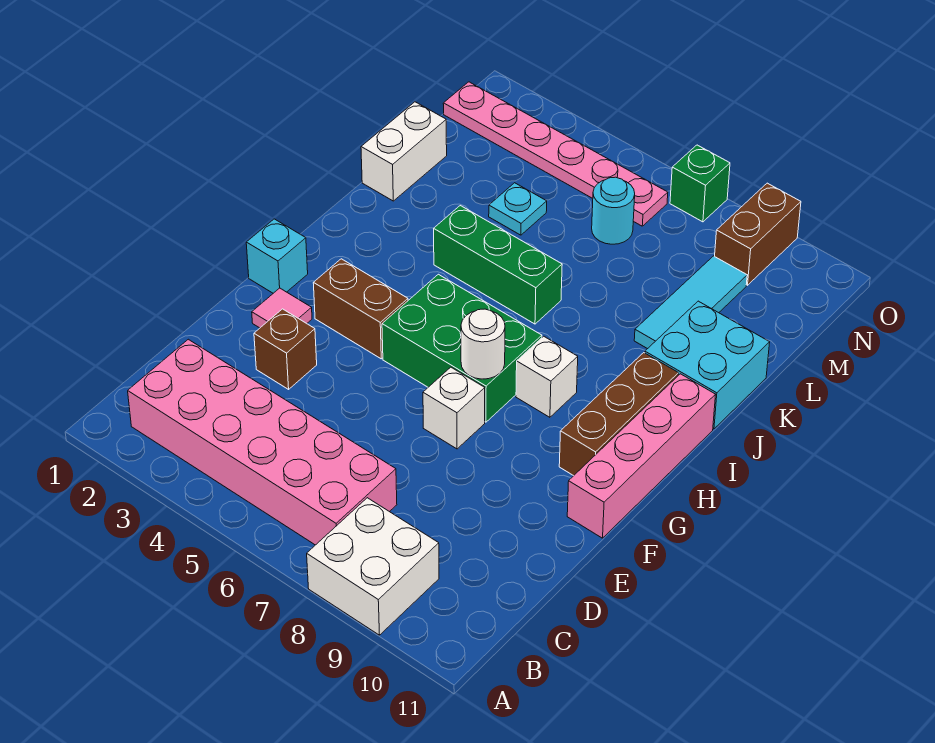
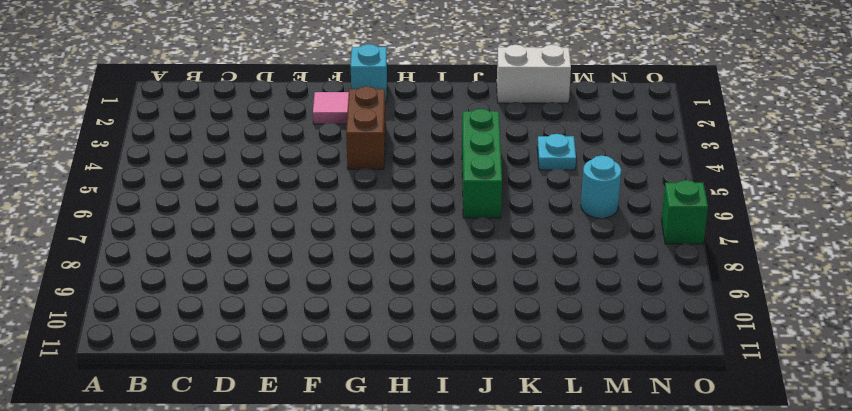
none -> white 2x2 brick [307,498,439,635]
none -> pink 2x6 brick [128,339,397,545]
none -> brown 1x1 brick [254,309,317,389]

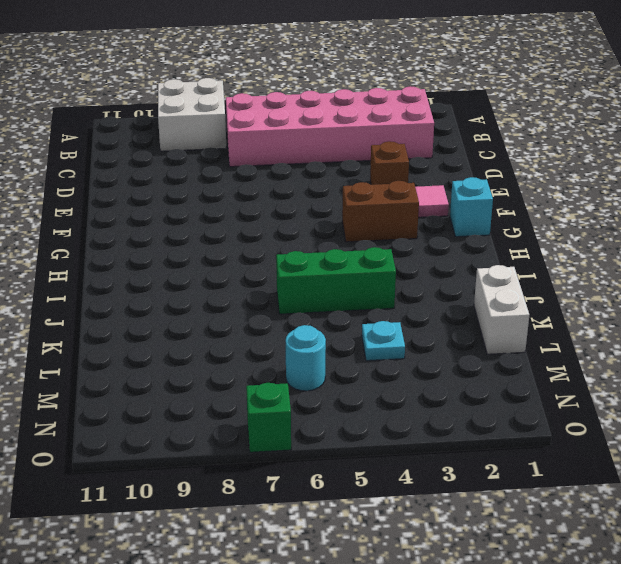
none -> white 1x1 brick [423,367,485,449]
none -> pink 1x4 brick [567,374,716,538]
none -> green 2x3 brick [382,274,542,422]

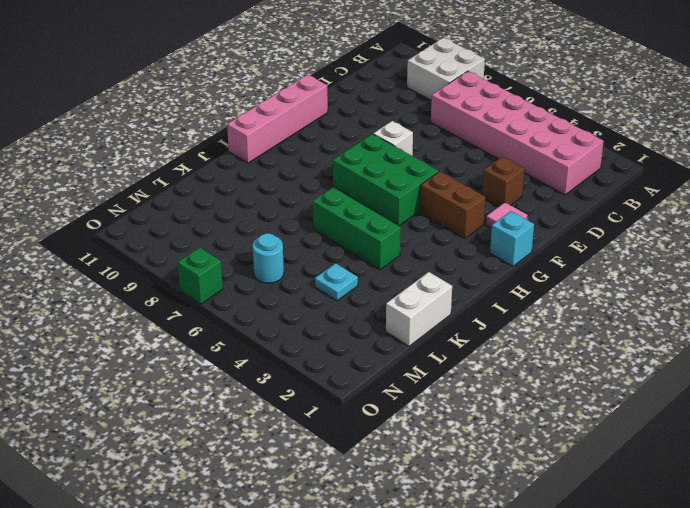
none -> brown 1x3 brick [559,353,678,476]
none -> white 1x1 brick [516,336,578,417]
none -> cyan 2x2 brick [645,301,770,429]

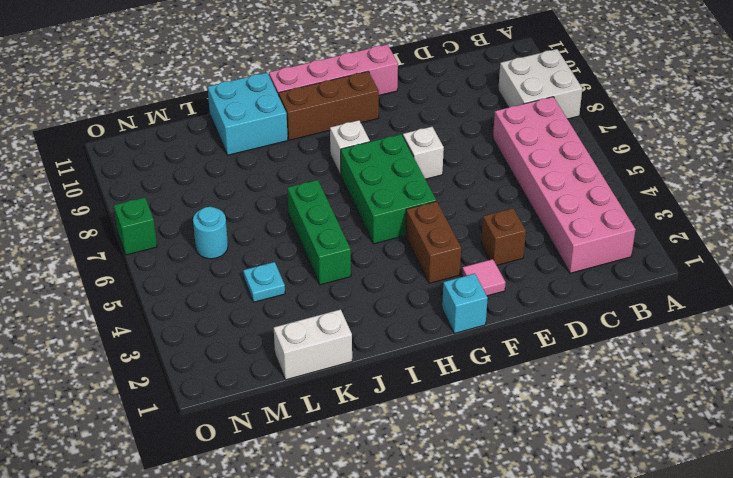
none -> cyan 1x3 tile [634,256,747,349]
none -> pink 1x6 plate [443,82,668,226]
none -> brown 1x2 brick [715,183,801,285]

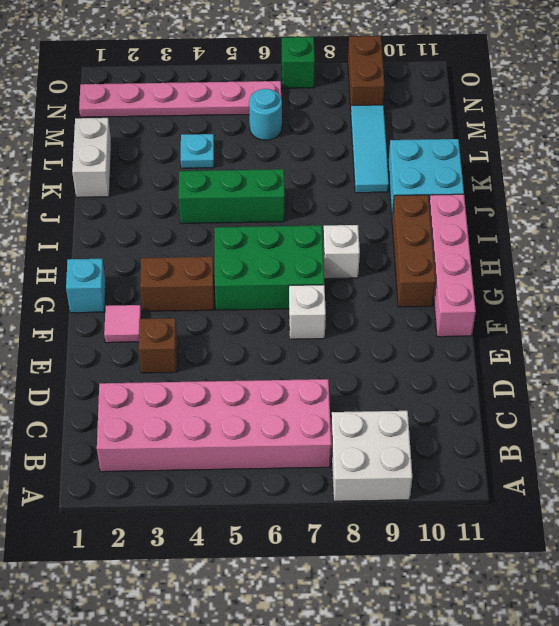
none -> white 1x1 round brick [461,309,505,379]

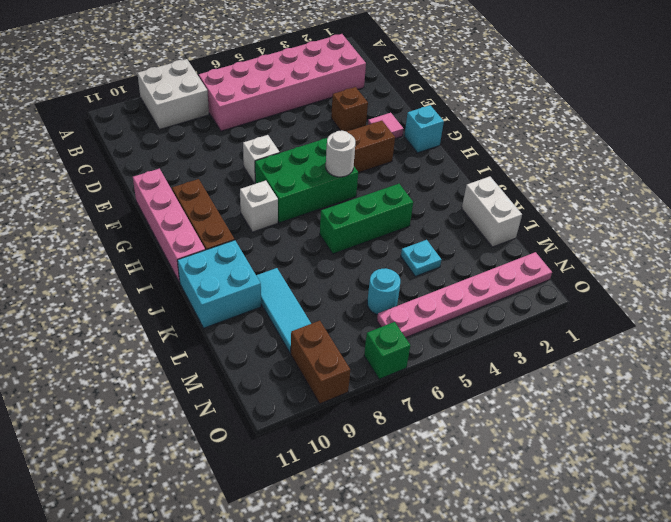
white 1x1 round brick [326,131,355,177] -> white 1x1 round brick moved to [461,309,505,379]

